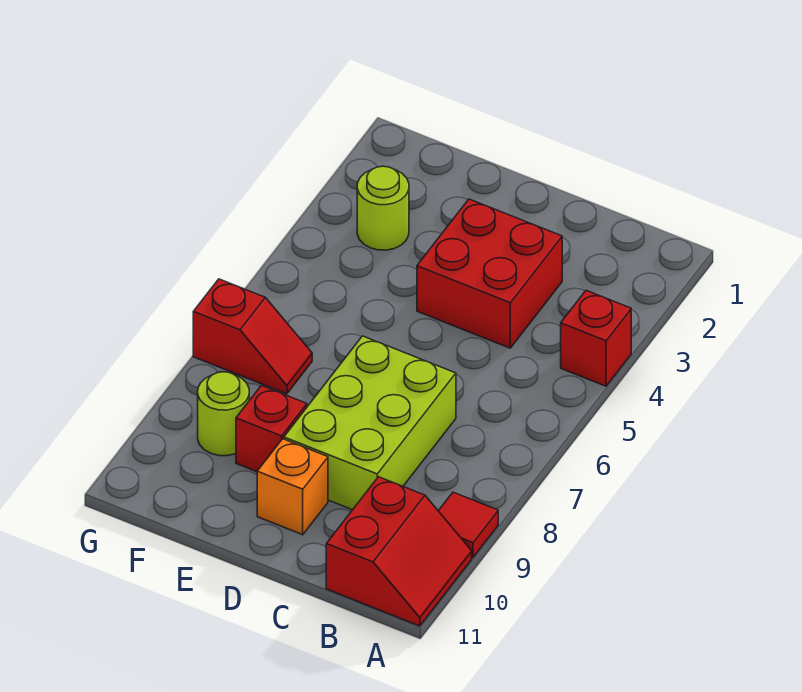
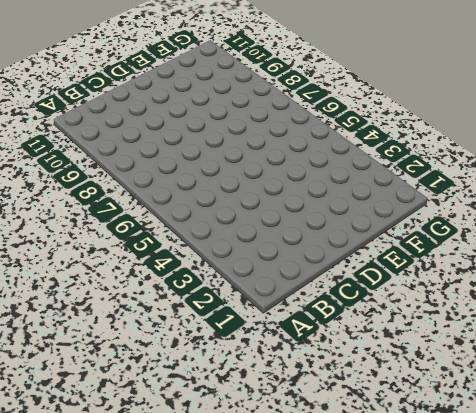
none -> red 1x1 brick [561,290,631,386]
none -> red 1x1 tile [439,492,498,557]

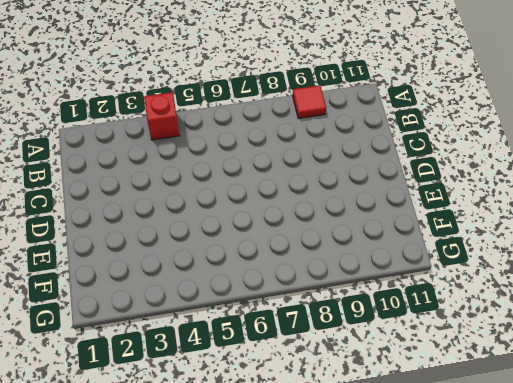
none -> red 2x2 slope [326,477,472,626]
none -> red 2x2 brick [417,199,562,348]

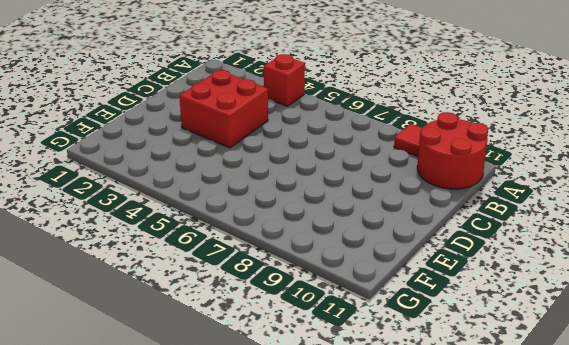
red 2x2 round brick [417,112,488,189] -> red 2x2 slope [326,477,472,626]
none -> lime 2x3 brick [284,336,456,510]
none -> orange 1x1 brick [257,439,328,535]

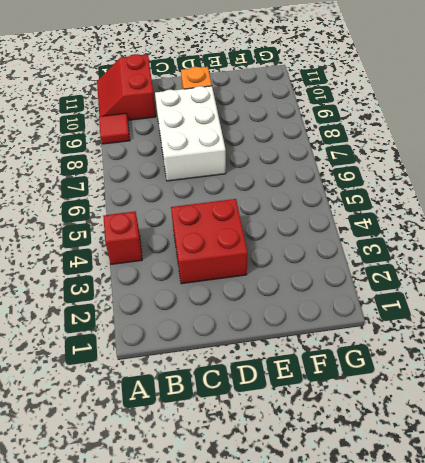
white 2x3 brick [155,86,226,181] -> lime 2x3 brick [284,336,456,510]
none -> red 1x1 brick [236,385,307,472]
none -> lime 1x1 round brick [357,166,409,250]

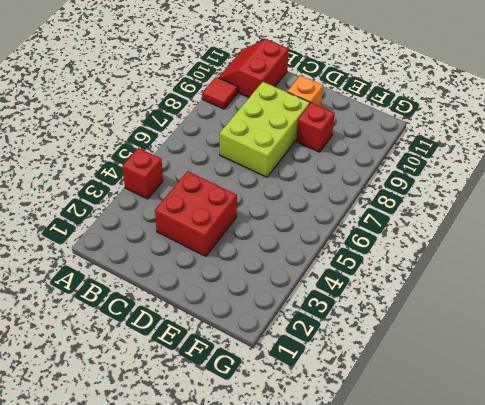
none -> lime 1x1 round brick [357,166,409,250]
none -> red 1x2 slope [193,279,312,394]

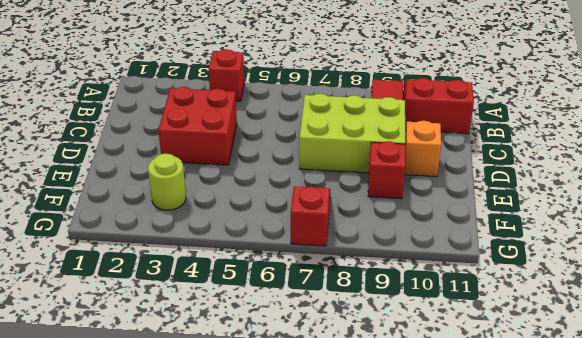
none -> lime 1x1 round brick [198,372,249,456]

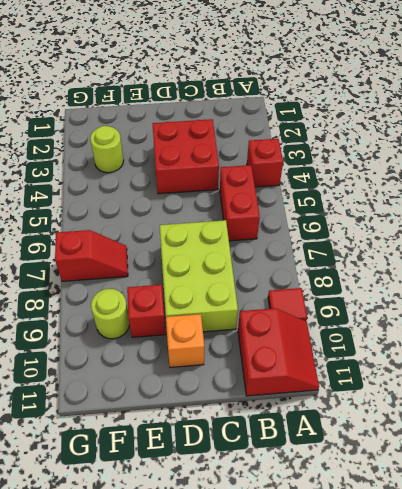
red 1x2 brick [220,165,260,241] -> none

